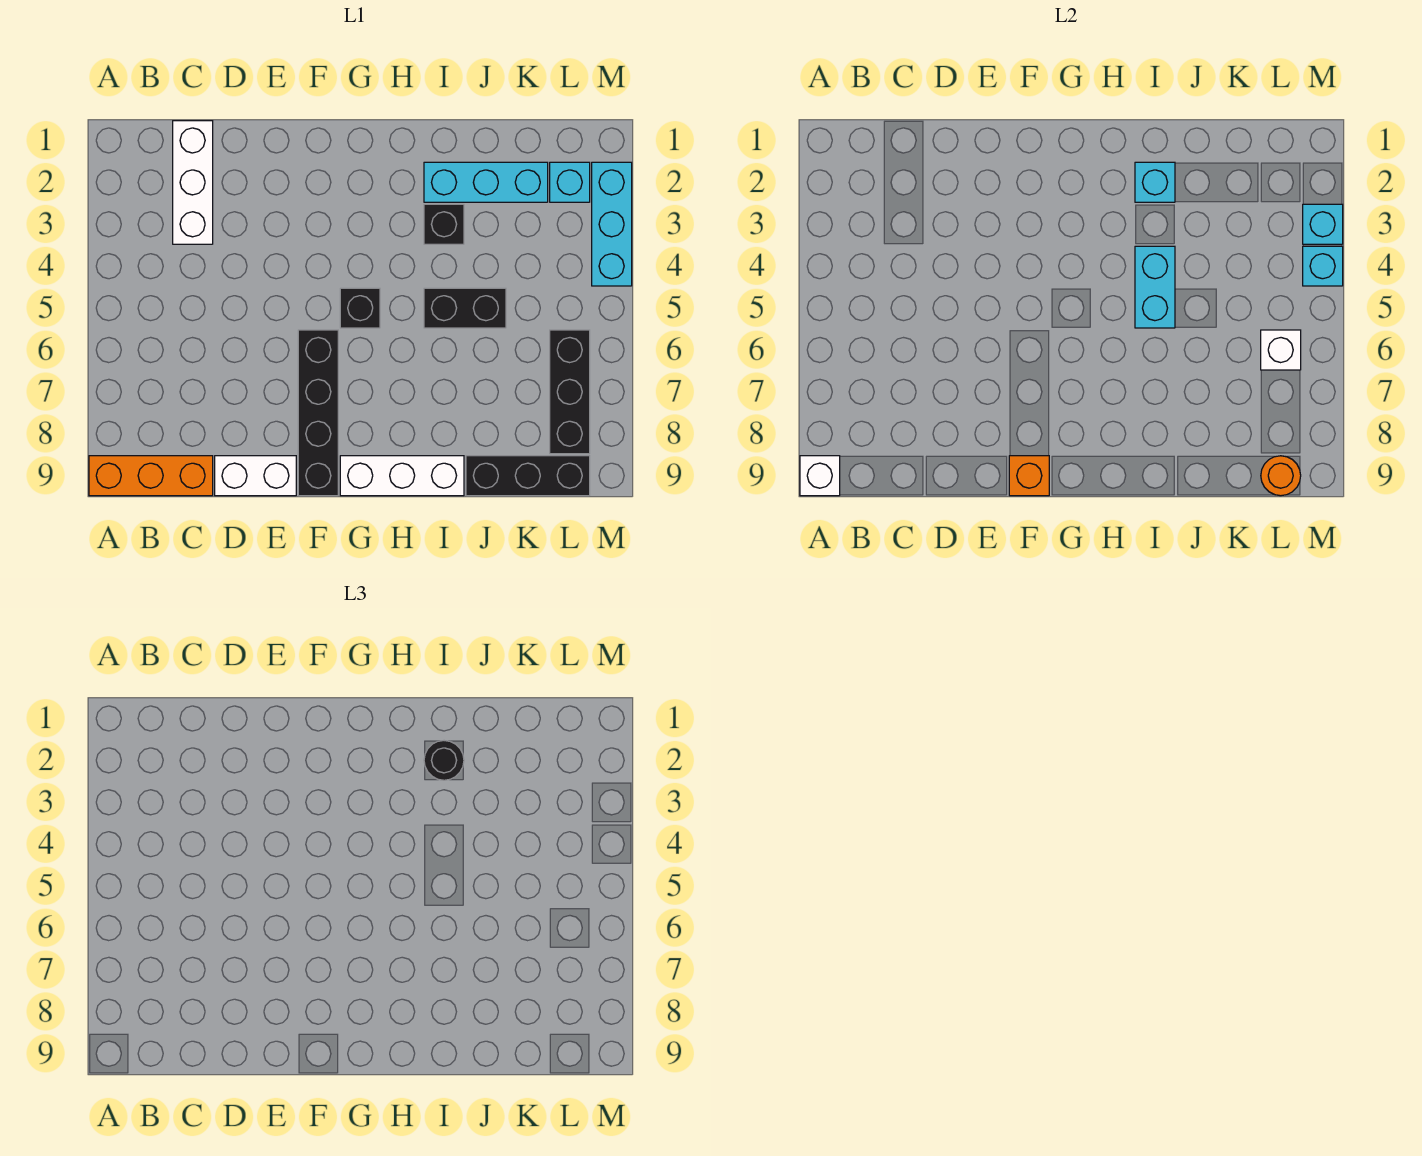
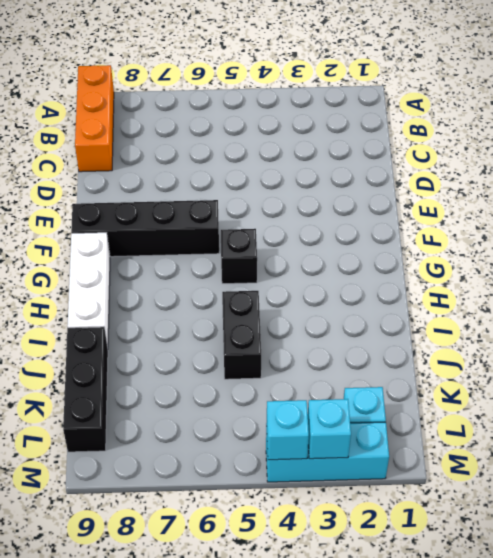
none -> white 1x3 brick [173,121,213,244]
none -> white 1x2 brick [215,456,296,496]
none -> cyan 1x3 brick [424,162,548,202]

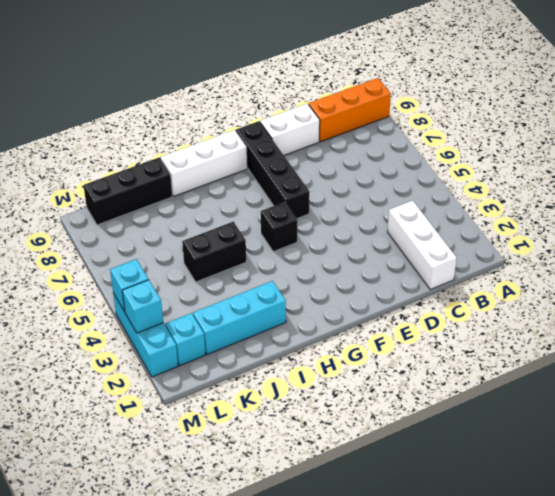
none -> black 1x1 brick [424,204,464,244]
none -> black 1x3 brick [550,330,590,454]
none -> white 1x1 brick [800,456,840,496]

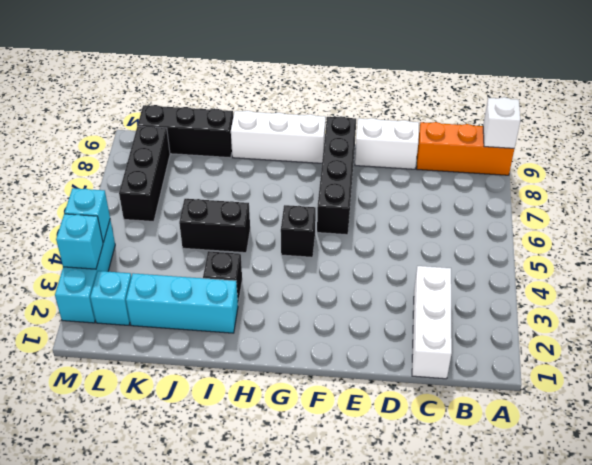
none -> orange 1x1 brick [1009,456,1049,496]
none -> cyan 1x1 brick [1135,162,1175,202]
none -> cyan 1x2 brick [1135,246,1175,328]

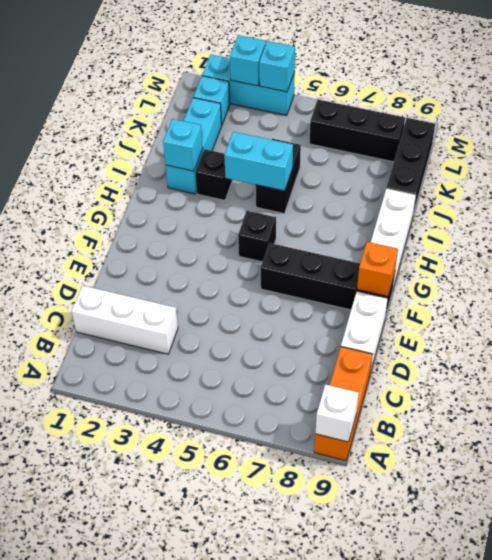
none -> white 1x1 brick [1261,330,1301,370]
none -> orange 1x1 round brick [1261,456,1301,496]
none -> black 1x1 round brick [424,741,464,780]

